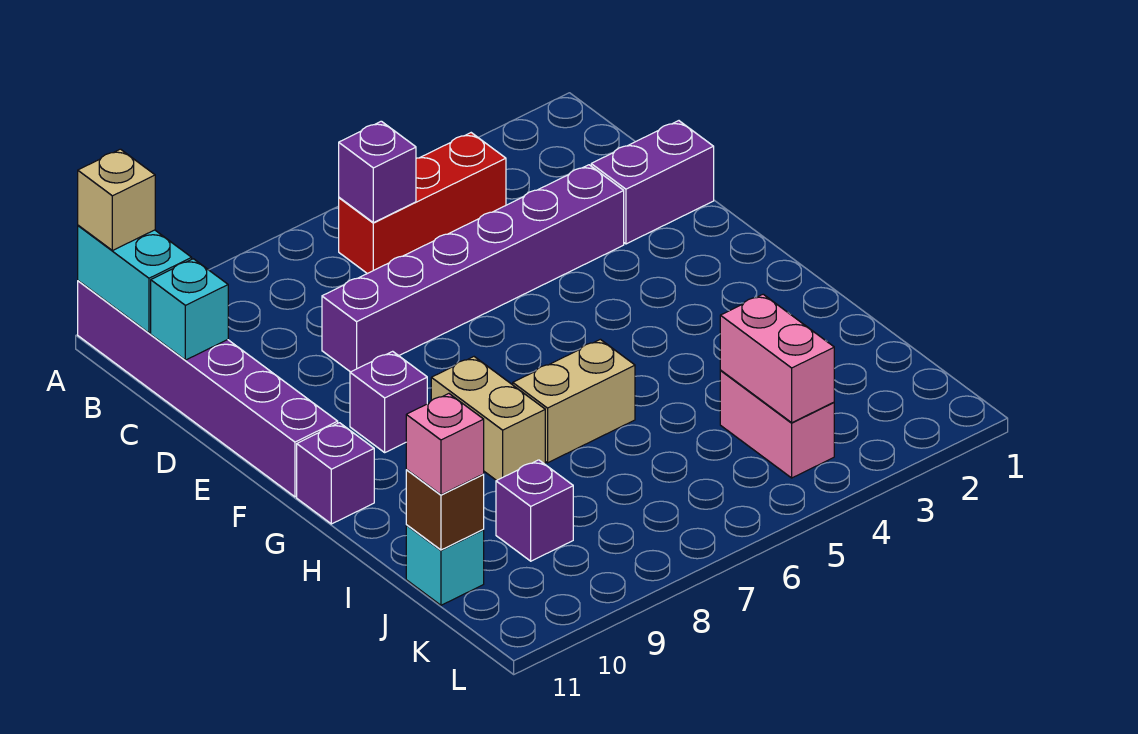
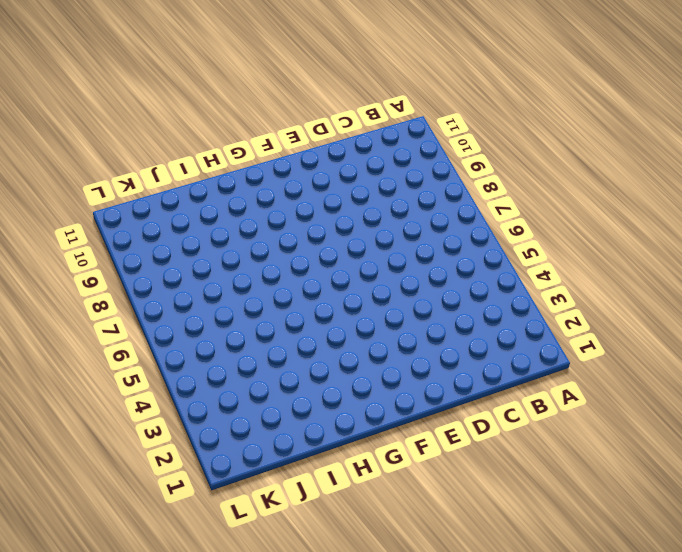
none -> purple 1x6 brick [78,281,338,497]
none -> red 1x3 brick [339,133,506,274]
none -> purple 1x2 brick [591,121,714,244]

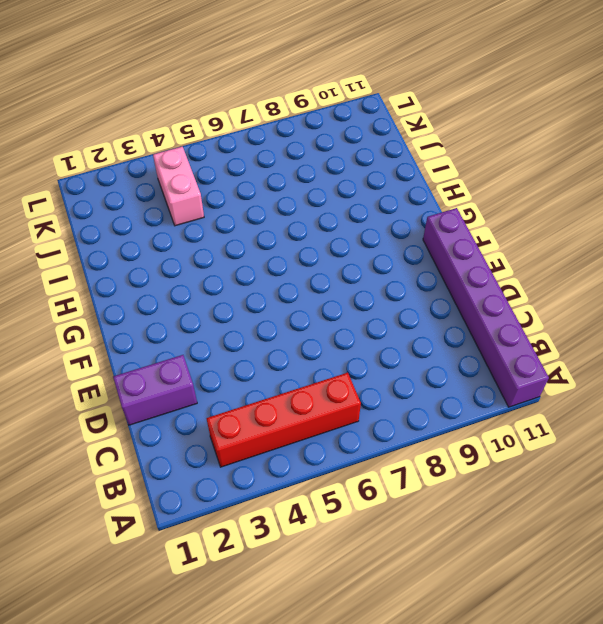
red 1x4 brick [206,373,361,467] -> red 1x3 brick [339,133,506,274]
none -> purple 1x6 brick [322,165,624,372]
none -> purple 1x1 brick [350,351,427,452]
none -> tan 1x2 brick [431,357,545,481]

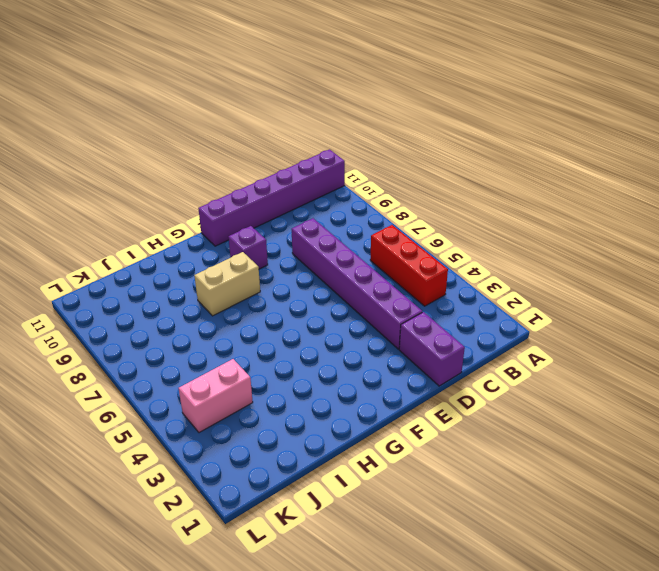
none -> purple 1x1 brick [297,423,374,524]
none -> tan 1x2 brick [513,339,635,463]
none -> purple 1x1 brick [496,460,573,561]

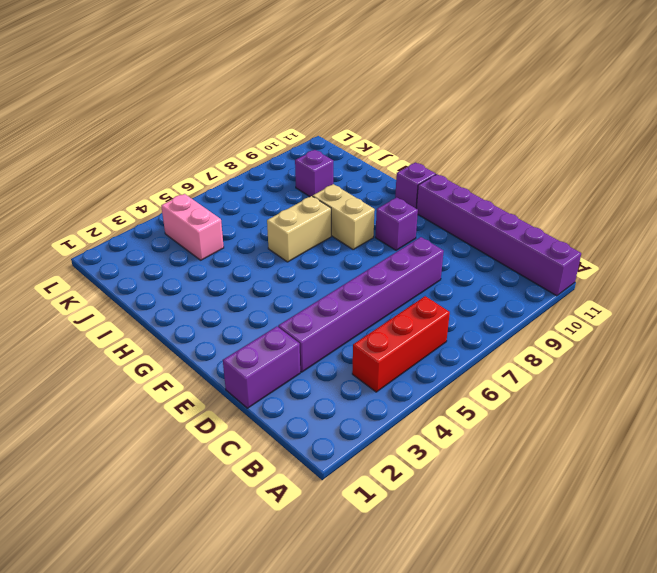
none -> cyan 1x1 brick [406,525,484,605]
none -> cyan 1x2 brick [78,225,192,333]
none -> purple 1x1 brick [339,121,416,223]

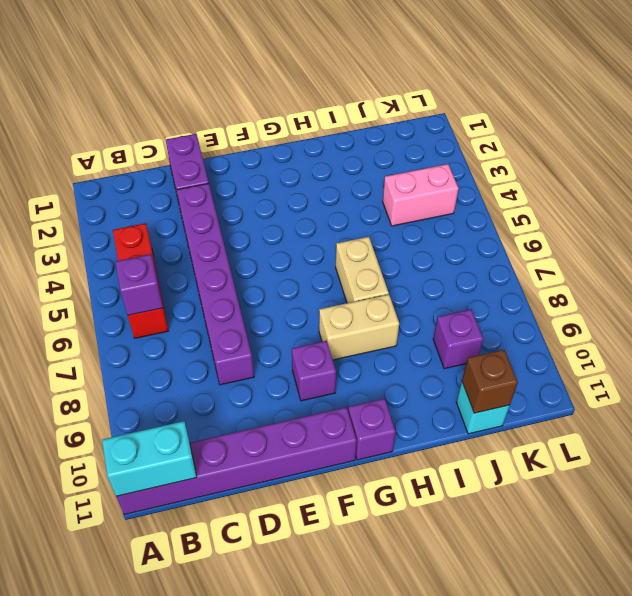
none -> cyan 1x1 brick [151,259,228,360]
none -> pink 1x2 brick [720,294,834,423]
none -> tan 1x1 brick [78,149,155,251]

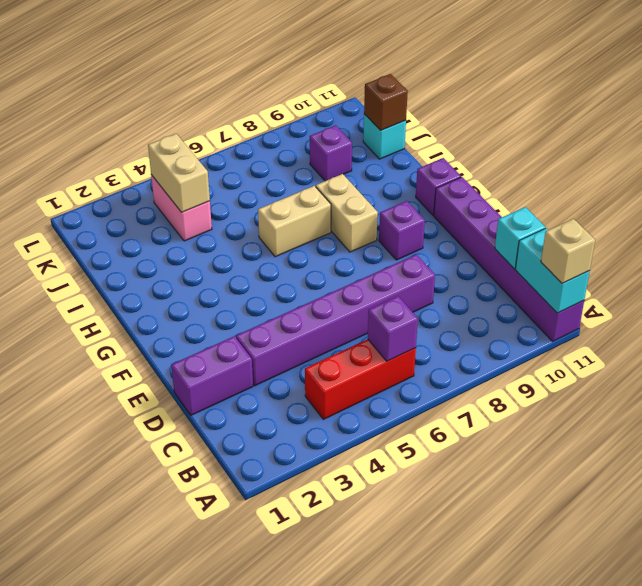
tan 1x2 brick [148,134,210,212] -> pink 1x2 brick [720,294,834,423]
none -> pink 1x1 brick [406,394,484,495]

